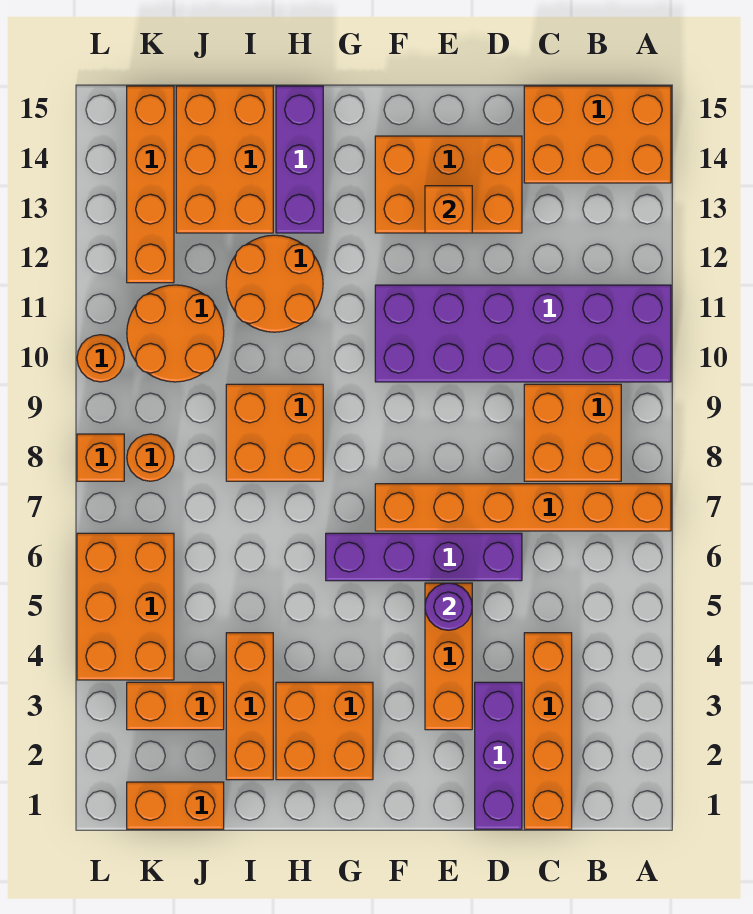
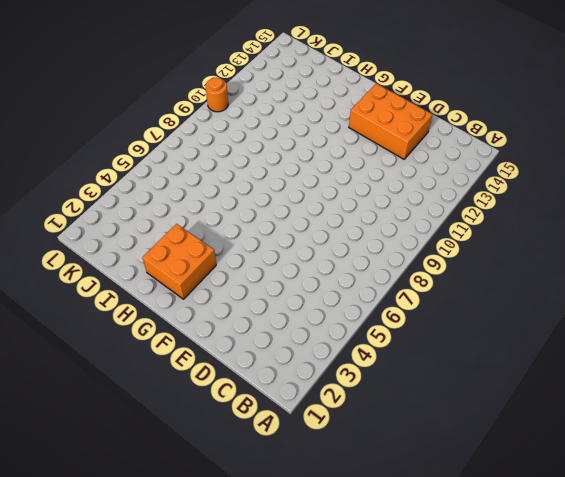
none -> orange 1x6 brick [375,484,671,531]
none -> purple 2x6 brick [375,285,671,382]
none -> orange 2x3 brick [524,86,671,183]

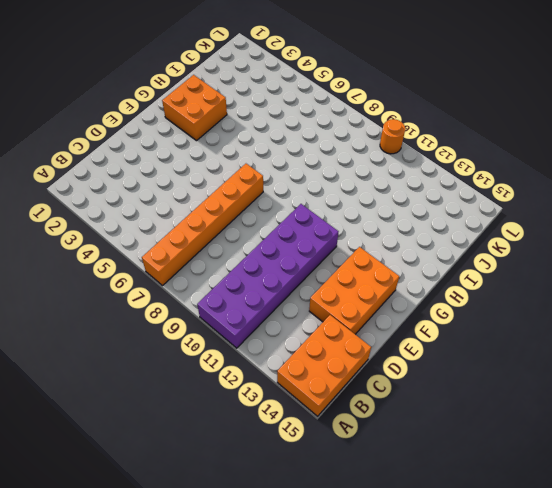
none -> orange 2x2 brick [524,384,621,481]
none -> orange 1x4 brick [524,633,572,829]
none -> purple 1x3 brick [475,682,522,829]

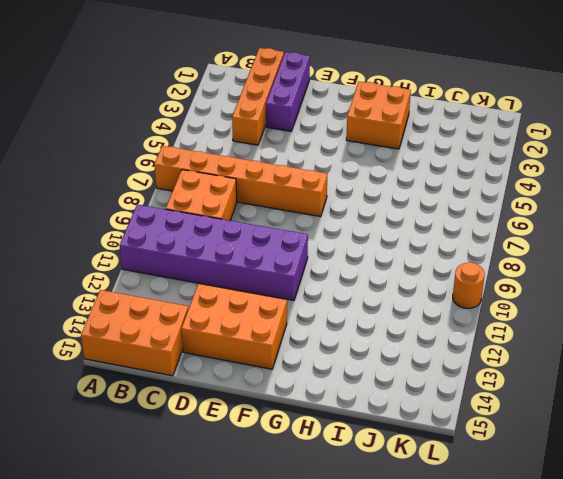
none -> purple 1x4 brick [326,533,522,581]
none -> orange 1x3 brick [425,583,472,730]
none -> orange 2x2 brick [226,384,323,481]

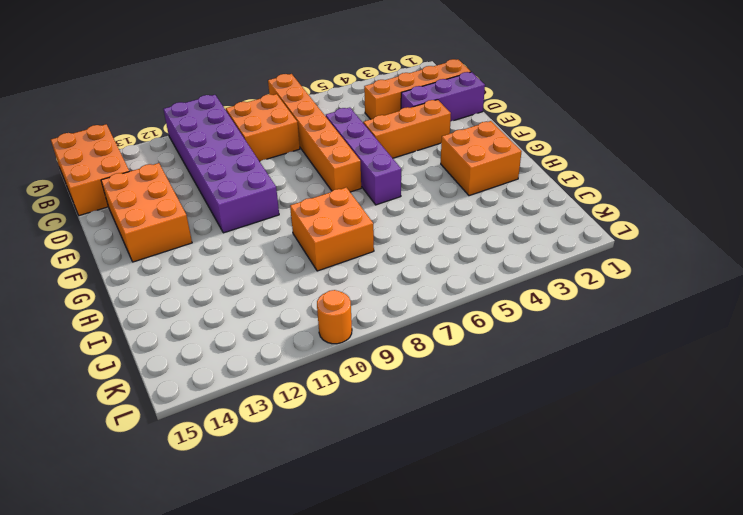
none -> orange 2x2 round brick [226,235,323,332]
none -> purple 1x3 brick [276,86,323,233]
none -> orange 1x3 brick [226,633,273,780]

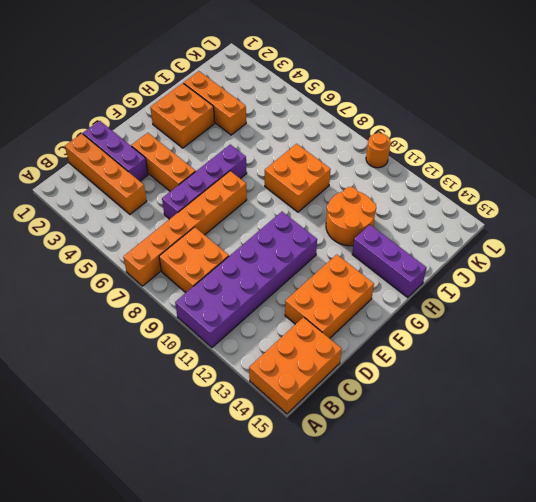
none -> orange 2x3 brick [176,86,273,233]
none -> orange 1x2 brick [127,782,224,829]
none -> orange 1x2 brick [127,682,224,730]

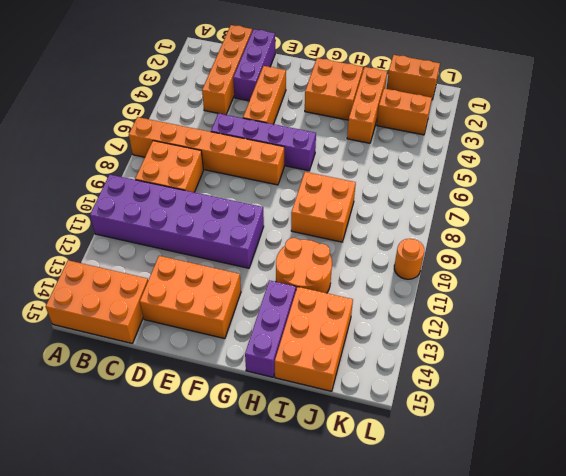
none -> orange 2x2 round brick [127,285,224,382]
none -> orange 2x3 brick [77,533,174,680]
none -> orange 1x1 round brick [127,434,174,481]

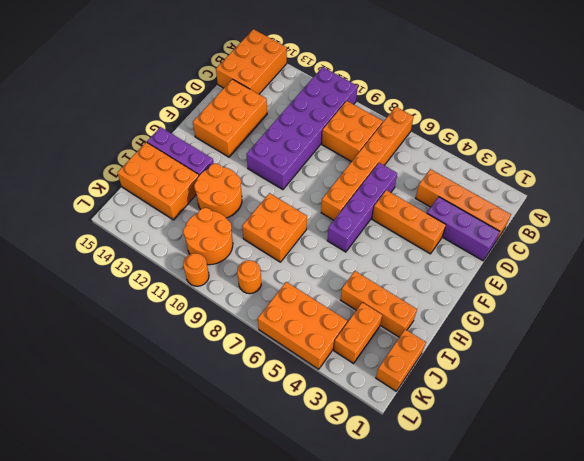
none -> orange 2x2 brick [276,682,373,780]
none -> orange 1x4 brick [127,86,174,283]
none -> orange 1x1 brick [77,434,124,481]

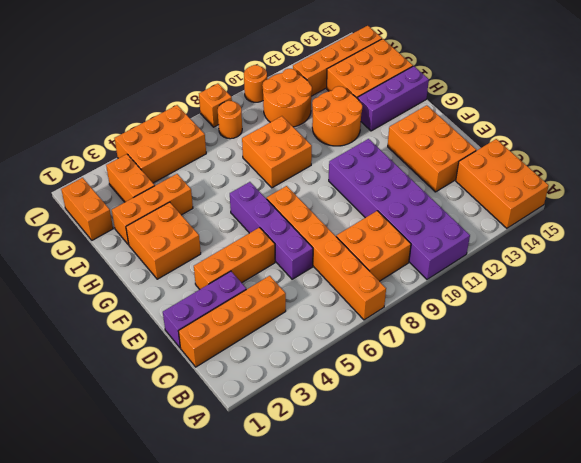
none -> purple 1x1 round brick [425,583,472,630]
none -> orange 1x1 brick [425,186,472,233]

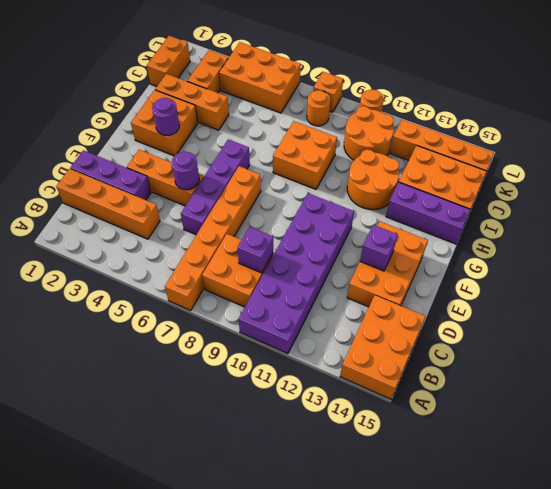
purple 1x1 brick [238,227,273,273] -> none
purple 1x1 brick [360,225,398,271] -> orange 1x1 brick [425,186,472,233]
purple 1x1 round brick [152,98,179,135] -> none

